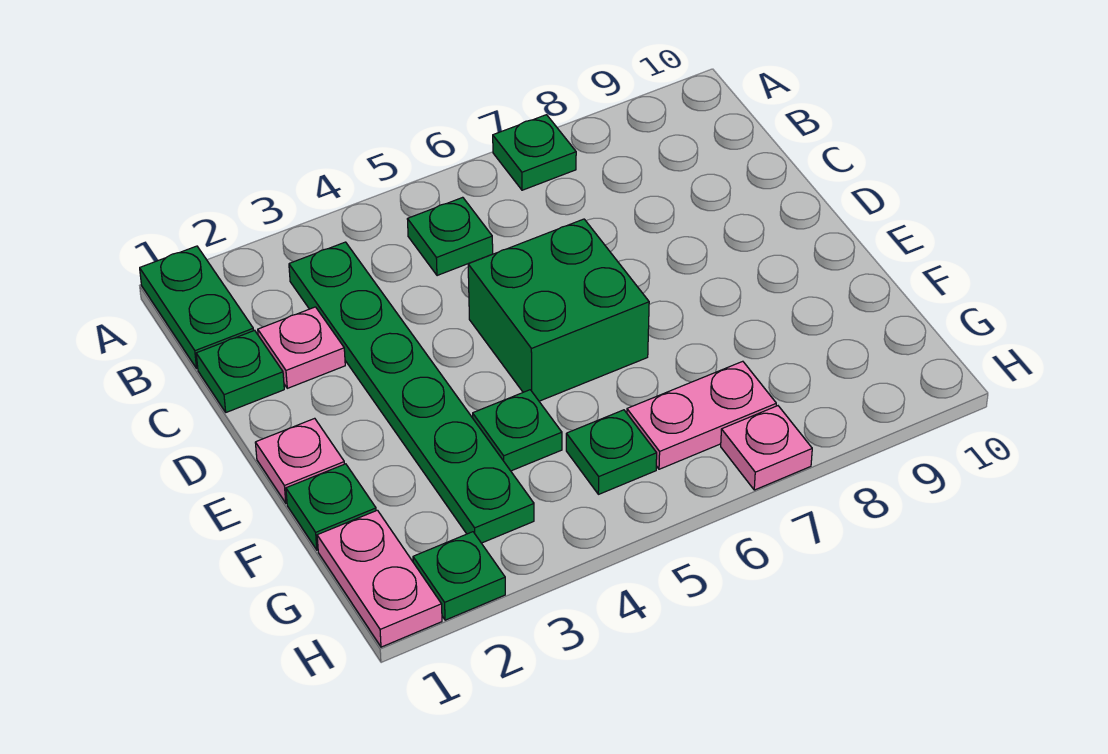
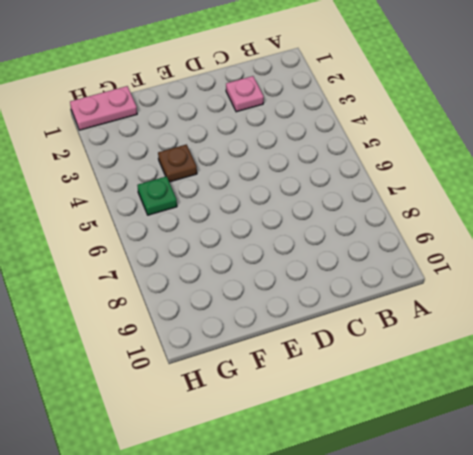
brown 1x1 plate [158,144,197,182] -> green 1x1 plate [473,390,562,471]
none -> green 1x2 plate [140,246,254,368]
none -> green 1x1 plate [493,115,576,190]
none -> green 1x6 plate [289,242,534,543]

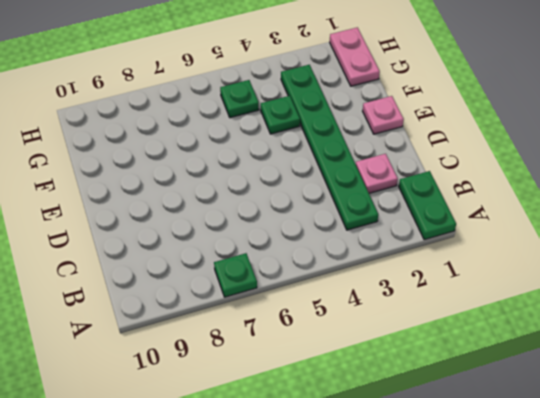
none -> green 1x1 plate [407,197,493,276]
none -> green 1x1 plate [196,330,284,412]
none -> green 2x2 brick [468,219,649,401]

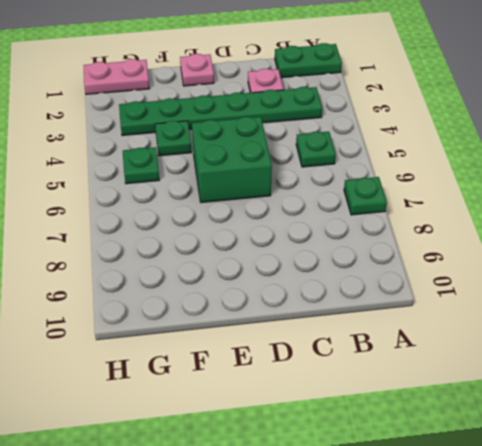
none -> green 1x1 plate [196,330,284,412]
none -> green 1x1 plate [286,464,376,550]
none -> pink 1x2 plate [627,361,776,469]

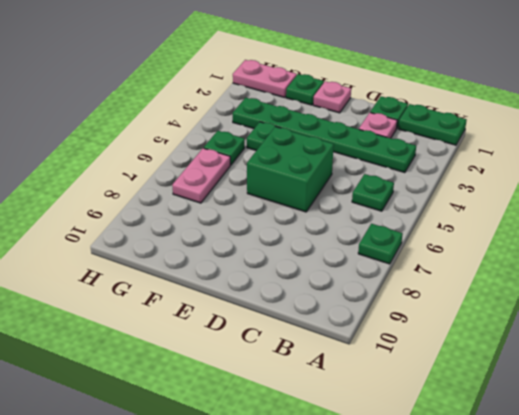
none -> green 1x1 plate [413,532,505,620]
none -> pink 1x1 plate [721,406,812,490]

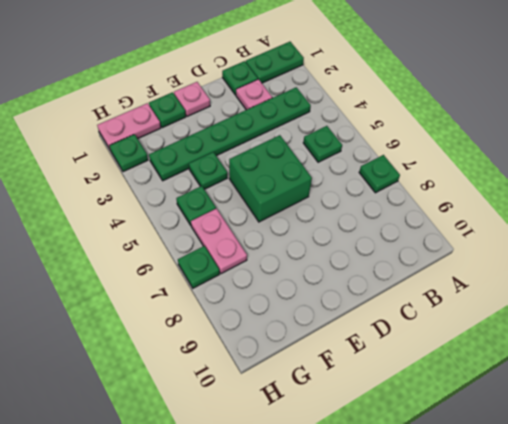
green 1x1 plate [178,246,219,288] -> pink 1x1 plate [721,406,812,490]

